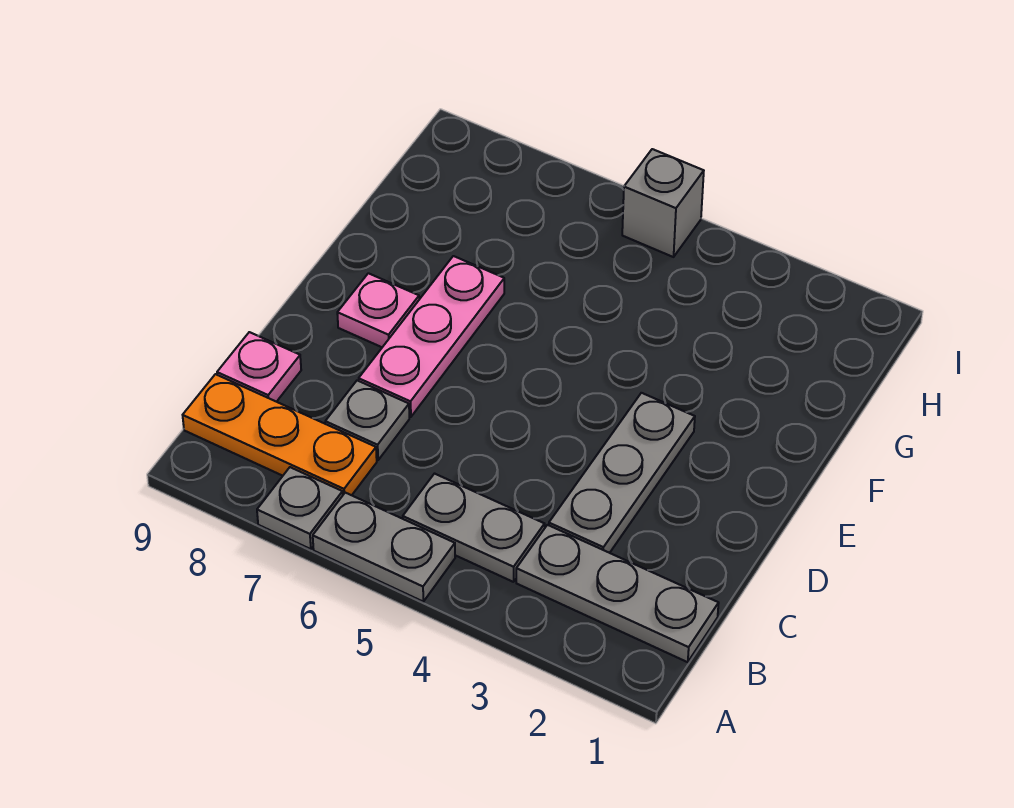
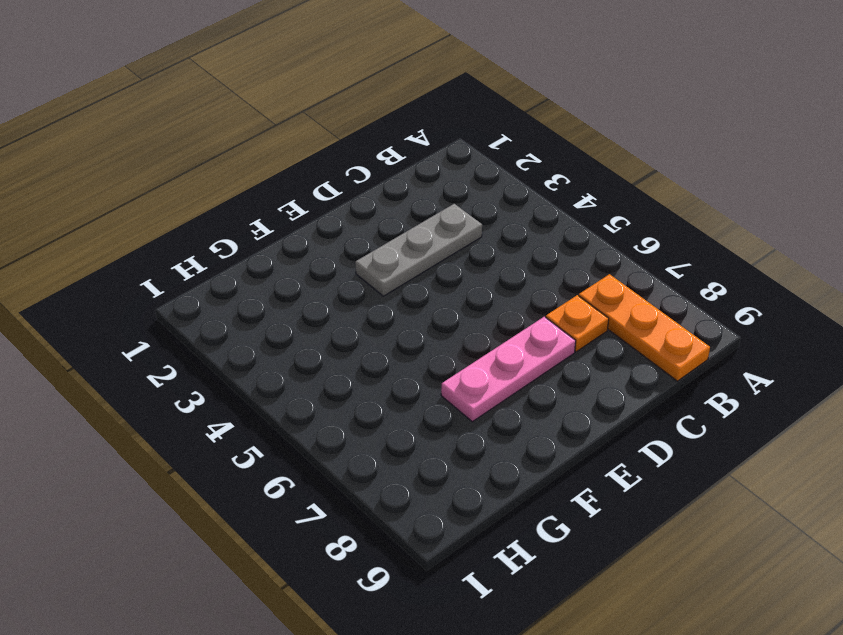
orange 1x1 plate [546,295,609,352] -> grey 1x1 plate [325,380,409,460]
none -> grey 1x2 plate [313,493,455,602]
none -> grey 1x1 plate [257,467,343,549]

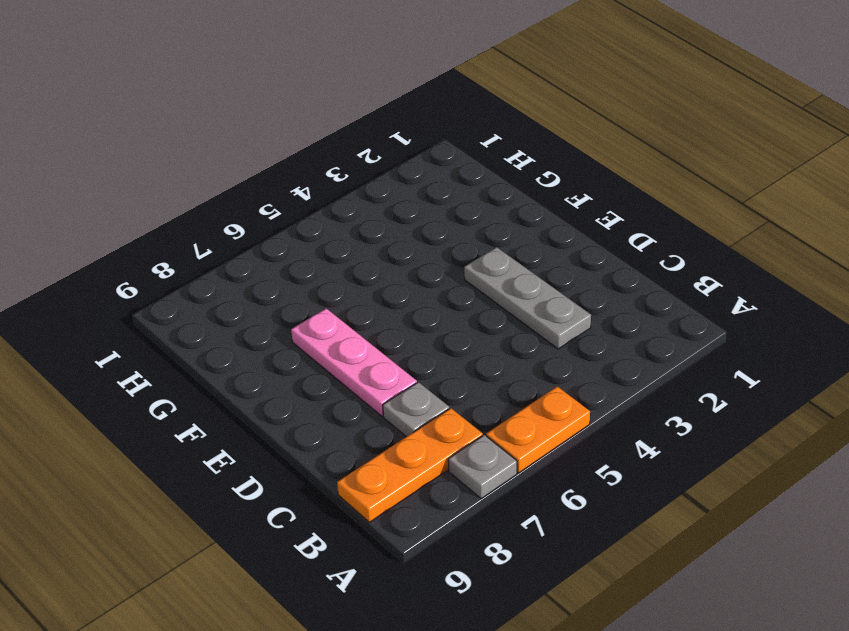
orange 1x2 plate [486,386,590,473] -> grey 1x2 plate [313,493,455,602]
none -> grey 1x3 plate [516,525,719,662]
none -> grey 1x2 plate [403,474,545,582]

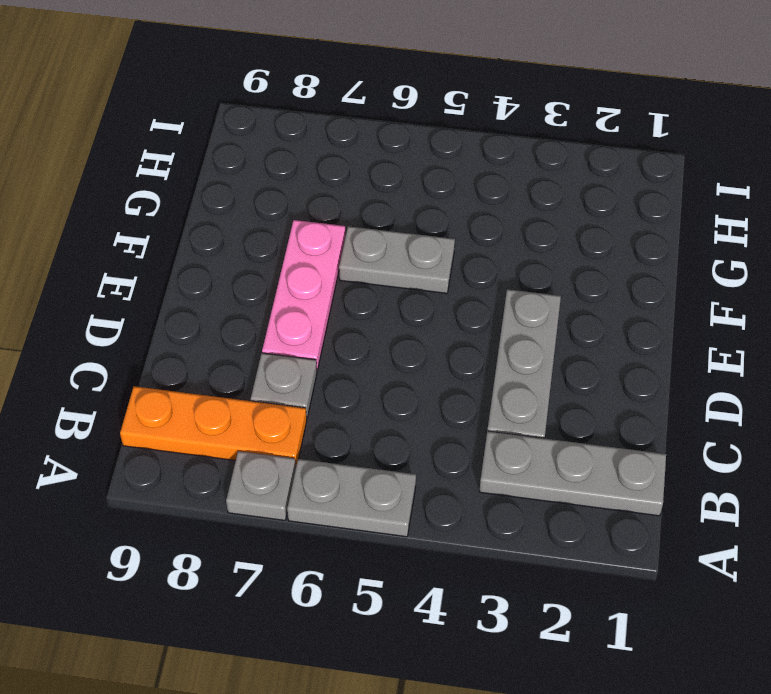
grey 1x2 plate [339,226,455,293] -> grey 1x2 plate moved to [403,474,545,582]
none -> pink 1x1 plate [217,332,301,402]
none -> pink 1x1 plate [337,273,419,347]

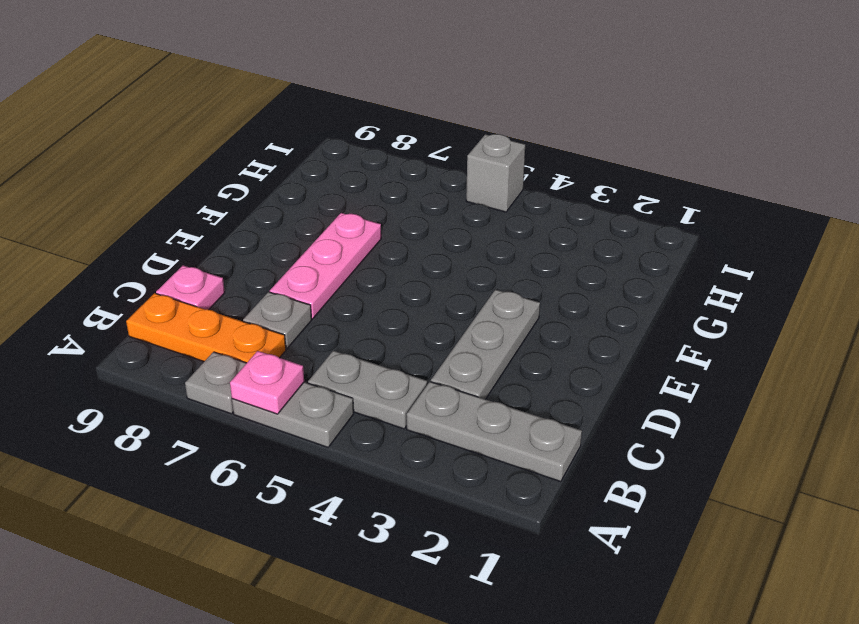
pink 1x1 plate [230,351,304,414] -> pink 1x1 plate moved to [337,273,419,347]

